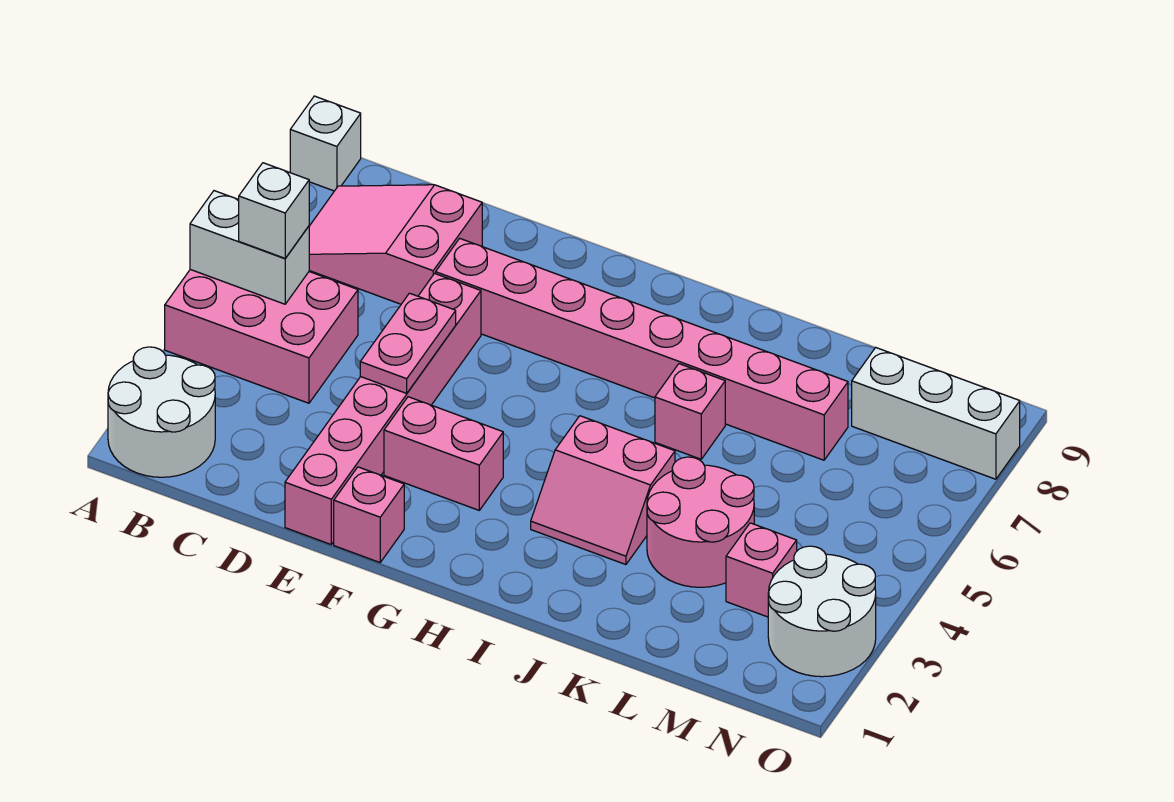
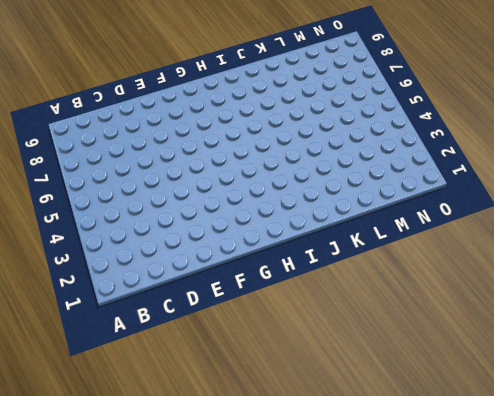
none -> white 2x2 round brick [108,347,215,477]
none -> pink 2x3 brick [165,270,358,403]
none -> white 1x1 brick [290,96,361,191]

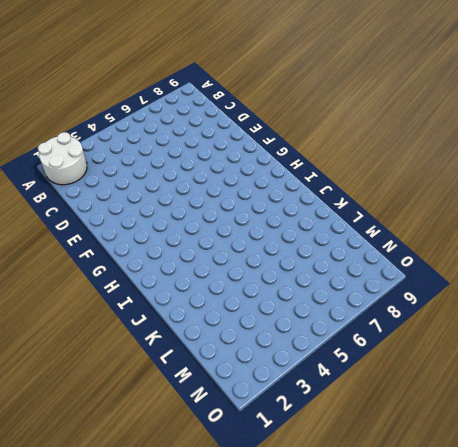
none -> pink 2x3 brick [165,270,358,403]
none -> white 1x1 brick [290,96,361,191]
none -> pink 2x3 slope [309,185,482,304]

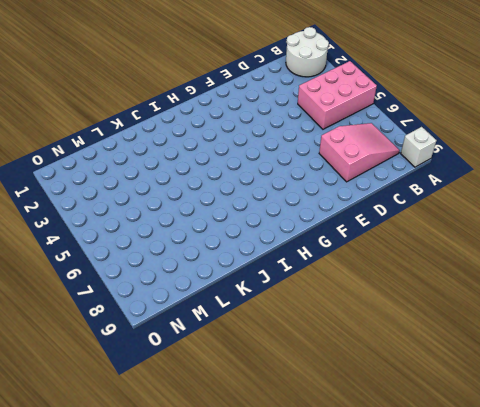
none -> pink 1x6 brick [285,274,481,544]
none -> pink 1x8 brick [436,238,848,460]
none -> pink 1x1 brick [334,467,404,562]

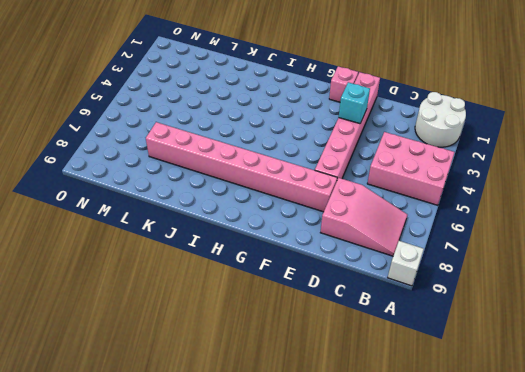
cyan 1x1 brick [339,82,370,124] -> none
none -> pink 1x2 brick [384,397,503,510]
none -> pink 2x2 slope [531,416,675,565]
none -> pink 1x1 brick [655,364,725,459]

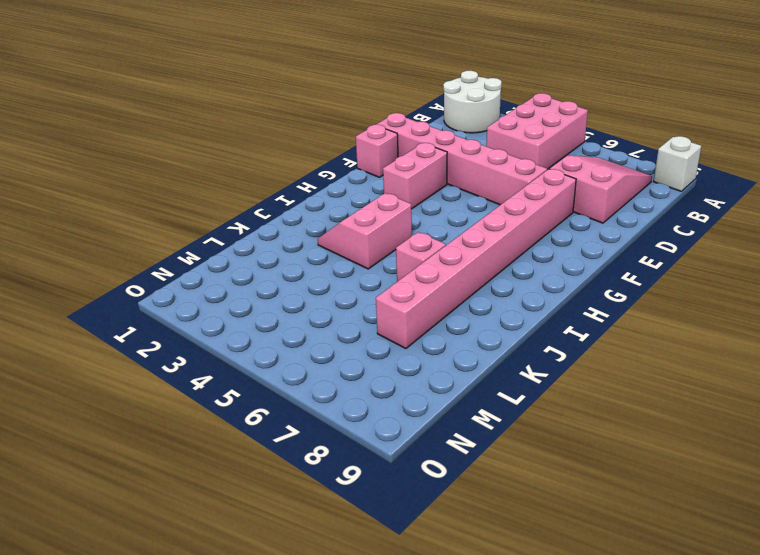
none -> pink 2x2 round brick [647,457,754,587]
none -> pink 1x1 brick [726,523,797,617]
none -> white 1x3 brick [852,347,1020,479]

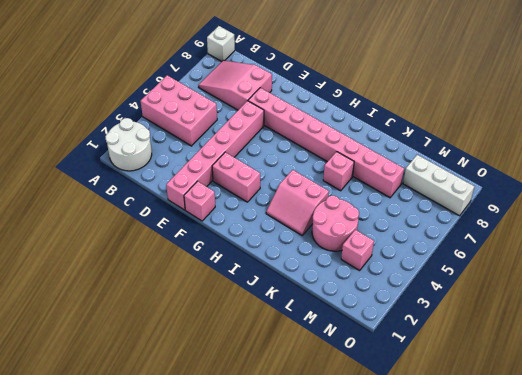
none -> white 2x2 round brick [768,546,876,677]
none -> white 1x2 brick [190,191,309,304]
none -> pink 1x2 plate [360,293,456,393]

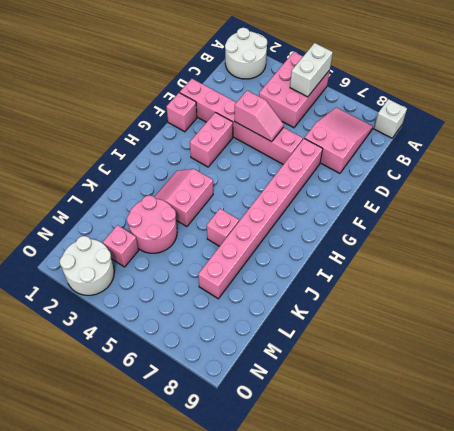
pink 1x2 slope [235,90,284,142] -> pink 1x2 plate [360,293,456,393]
none -> white 1x3 brick [852,347,1020,479]
none -> white 1x1 brick [239,163,309,258]

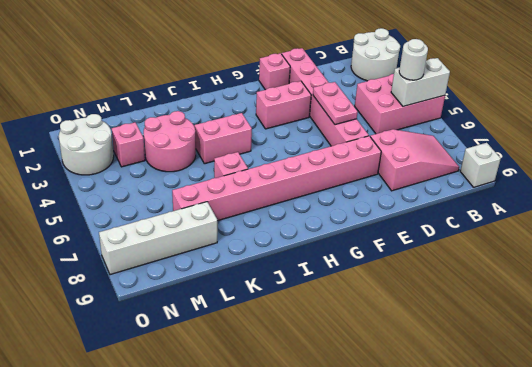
white 1x1 round brick [399,39,428,80] -> white 1x1 brick [239,163,309,258]
white 1x4 brick [99,202,217,275] -> white 1x3 brick [852,347,1020,479]

